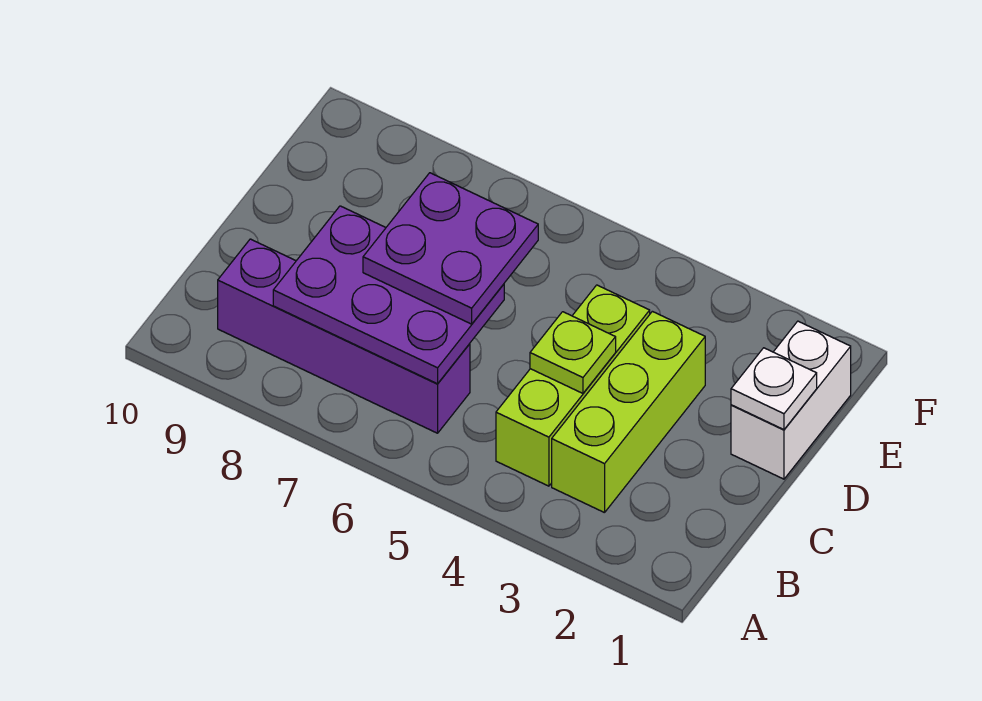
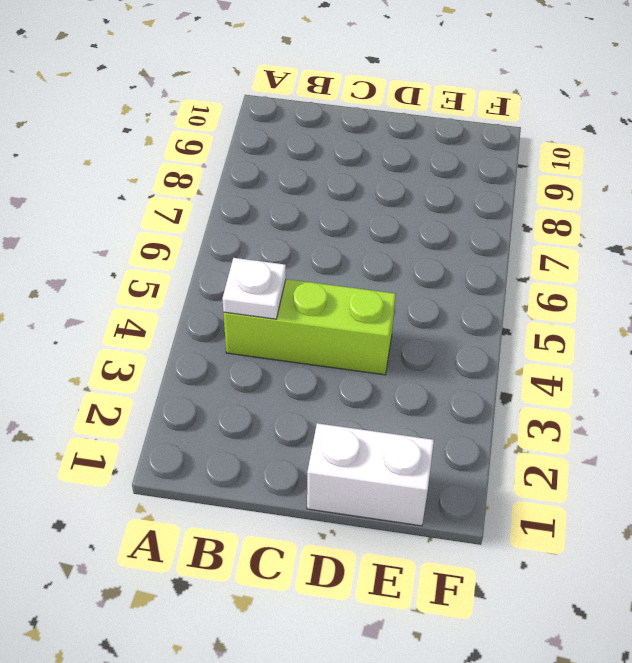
white 1x1 plate [222,258,286,319] -> white 1x1 plate moved to [731,348,817,430]
none -> lime 1x3 brick [552,311,705,513]
none -> purple 1x4 brick [218,239,470,433]

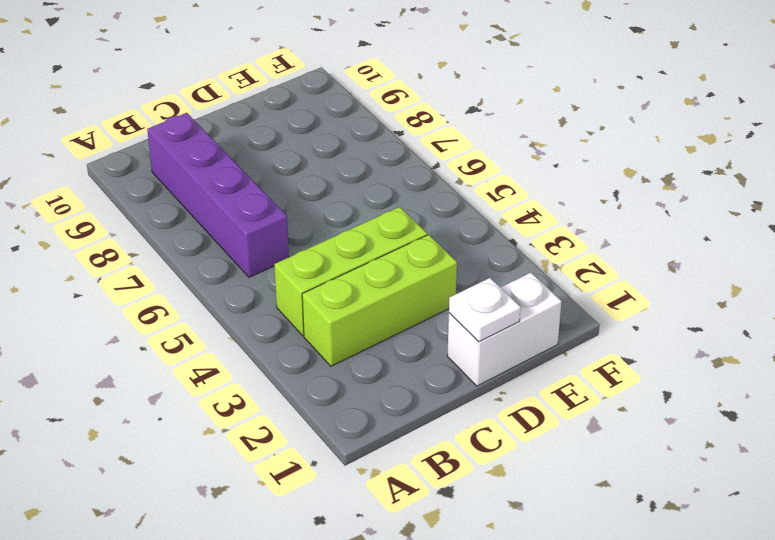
none -> purple 2x3 plate [273,206,504,384]
none -> lime 1x1 plate [530,312,616,393]

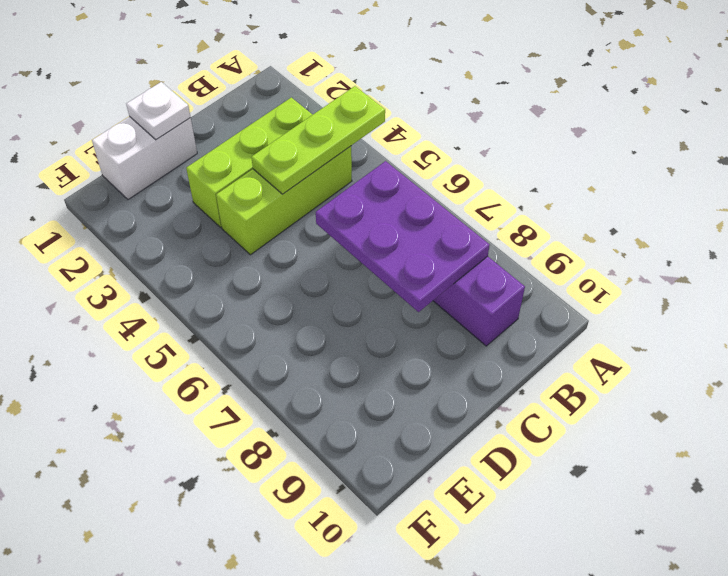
lime 1x3 plate [251,86,385,194] -> lime 1x1 plate [530,312,616,393]
none -> purple 2x2 plate [363,173,538,324]

